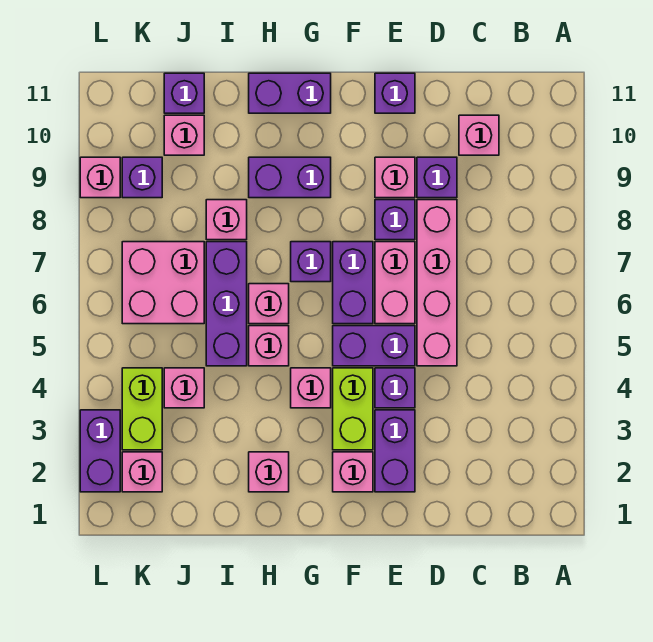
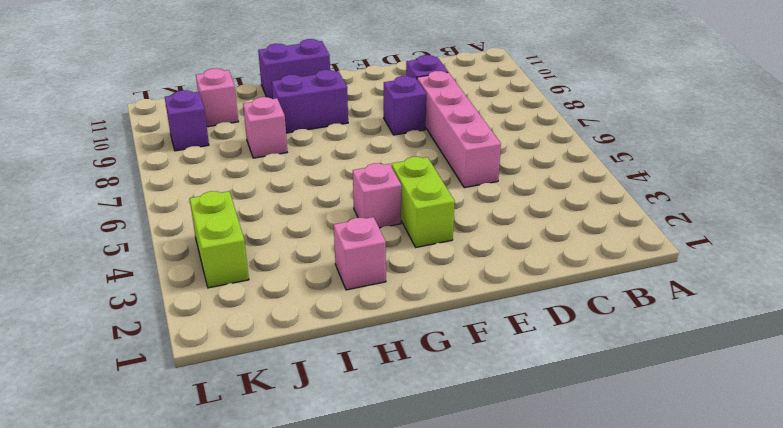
none -> pink 1x1 brick [459,115,499,155]
none -> purple 1x2 brick [375,410,415,492]
none -> purple 1x1 brick [375,368,415,408]
none -> purple 1x2 brick [333,326,415,366]

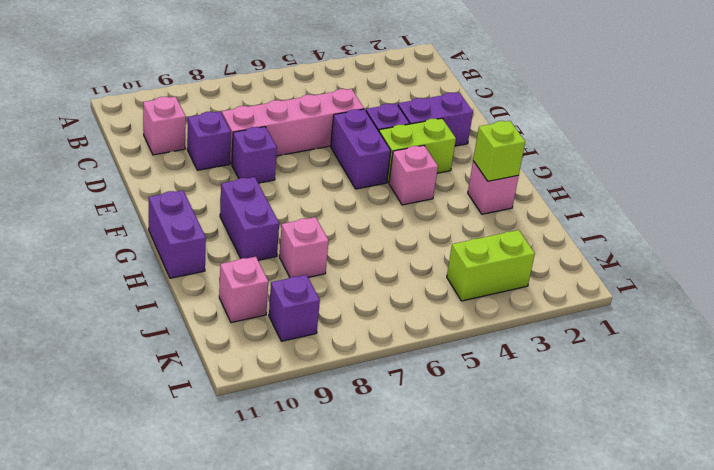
lime 1x1 brick [473,121,525,181] -> none
none -> pink 1x2 brick [375,242,415,324]
none -> pink 1x1 brick [375,157,415,198]
none -> purple 1x1 brick [375,73,415,113]
none -> pink 1x1 brick [333,452,373,492]

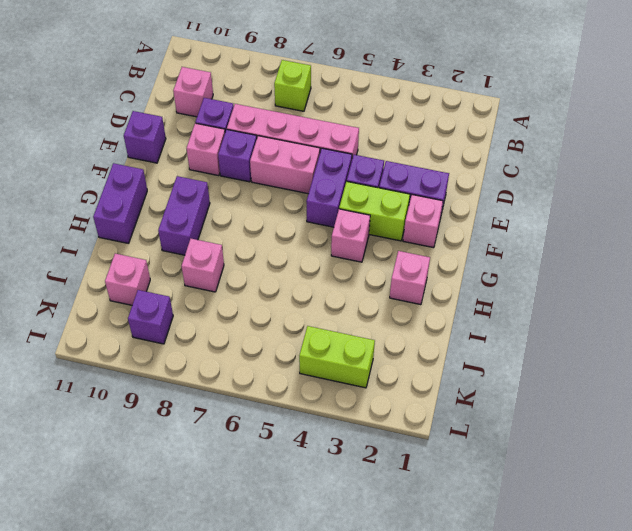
lime 1x1 brick [274,60,311,111] -> none
none -> purple 1x2 brick [333,242,373,324]
none -> purple 1x1 brick [291,242,331,282]
none -> pink 1x1 brick [249,326,289,366]
none -> pink 1x1 brick [249,284,289,324]

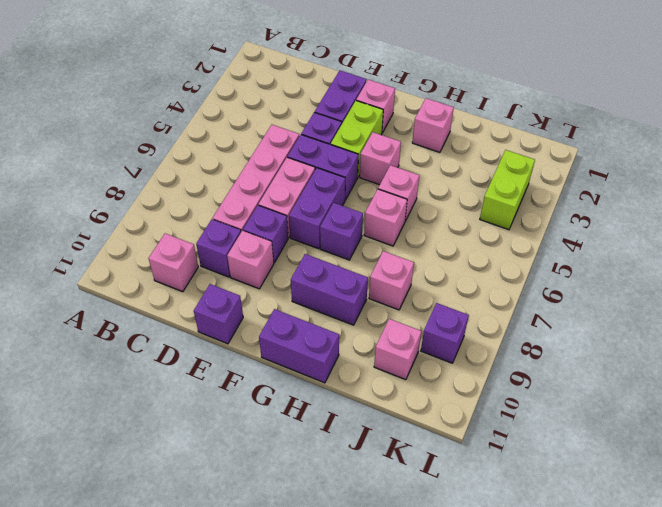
none -> purple 1x3 brick [206,242,247,366]
none -> pink 1x1 brick [164,368,204,408]
none -> pink 2x2 brick [122,242,204,324]
none -> purple 1x1 brick [164,73,204,113]

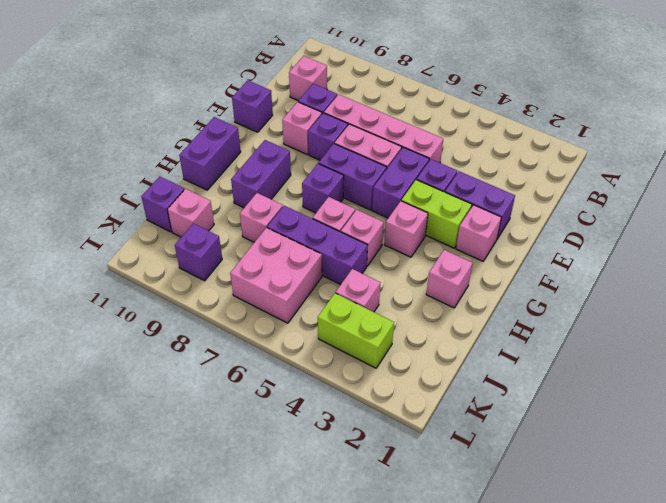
none -> pink 1x1 brick [122,452,162,492]
none -> purple 1x2 brick [80,410,120,492]
none -> pink 1x1 brick [80,157,120,198]

